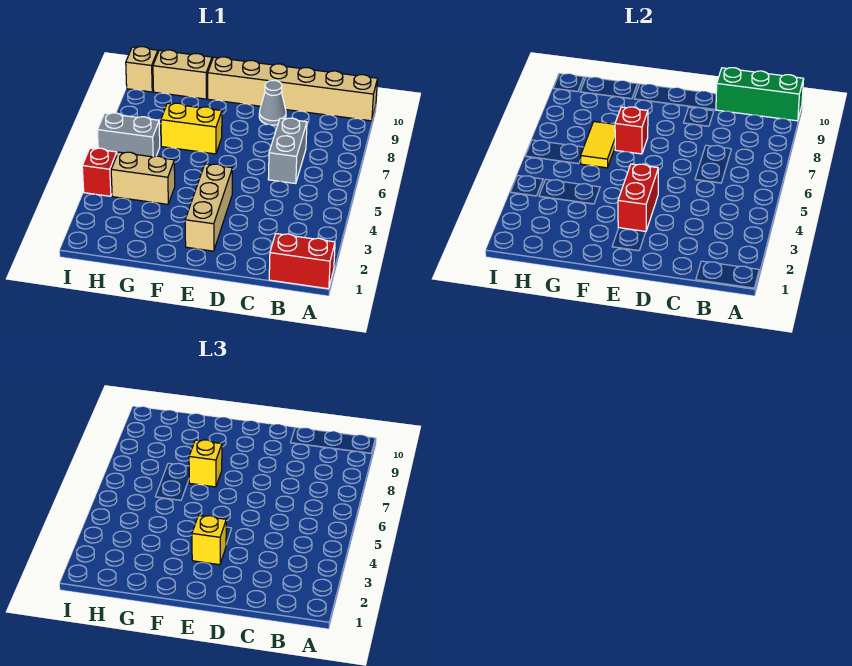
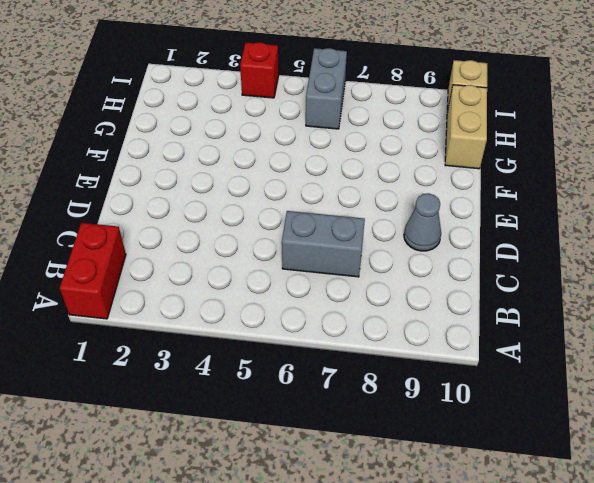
none -> tan 1x6 brick [208,57,378,121]
none -> tan 1x3 brick [185,164,232,251]
none -> yellow 1x2 brick [161,103,222,154]

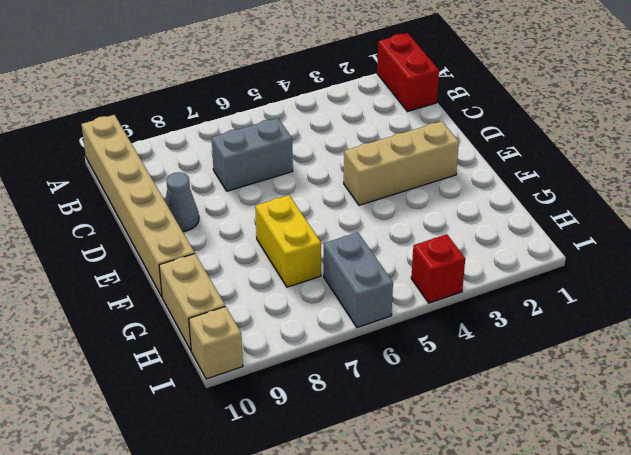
none -> tan 1x2 brick [111,152,175,204]
none -> green 1x3 brick [716,68,804,121]
none -> red 1x2 brick [618,164,658,231]

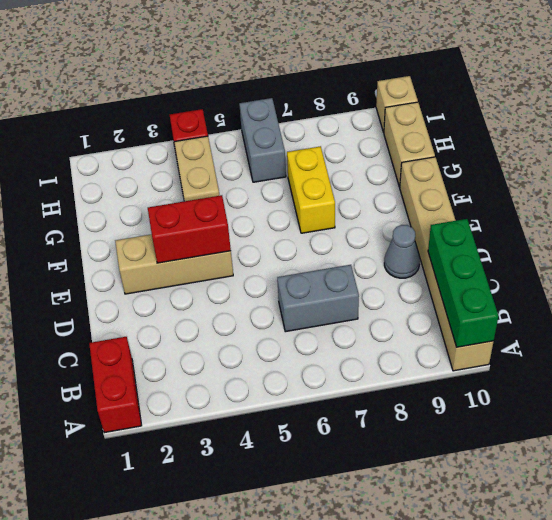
none -> red 1x1 brick [615,107,648,154]
none -> yellow 1x2 tile [581,122,615,168]
none -> yellow 1x1 brick [192,516,226,565]

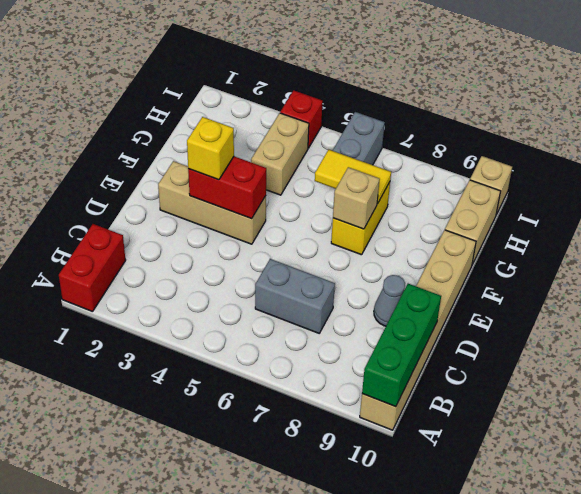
tan 1x1 brick [333,167,380,229] -> red 1x1 brick [615,107,648,154]
none -> yellow 1x1 brick [189,440,222,487]

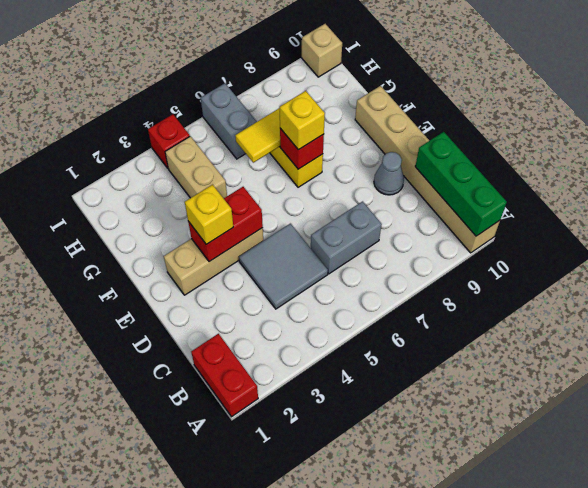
grey 2x2 tile [239,224,328,309] -> none
none -> tan 1x2 brick [153,50,212,99]

